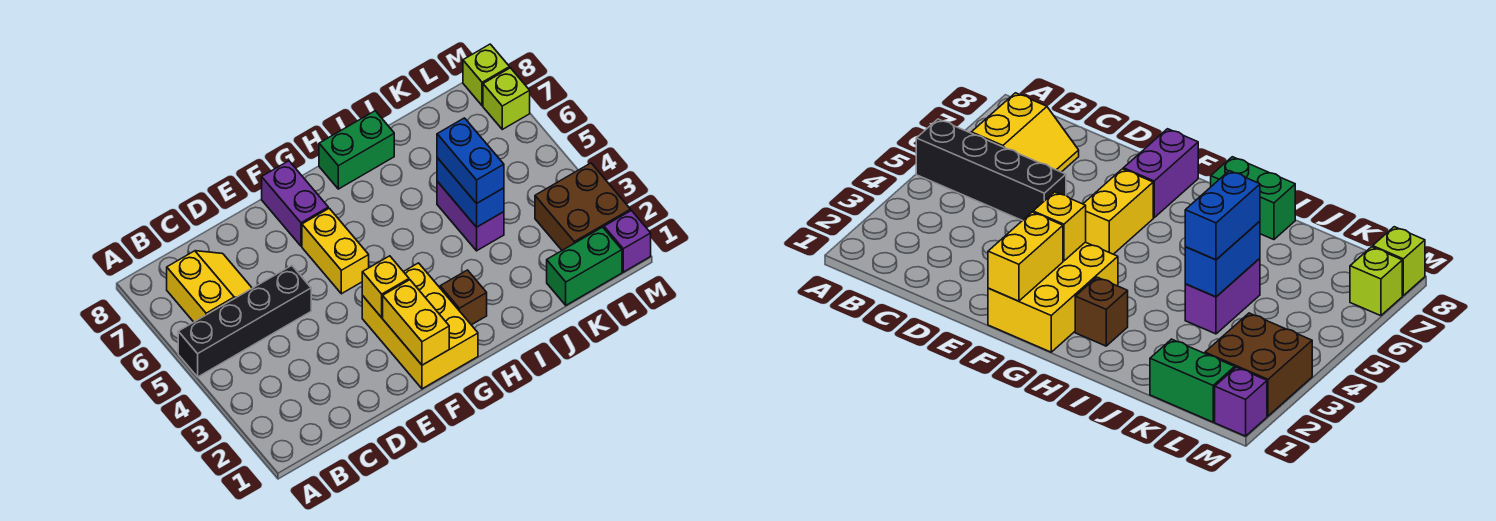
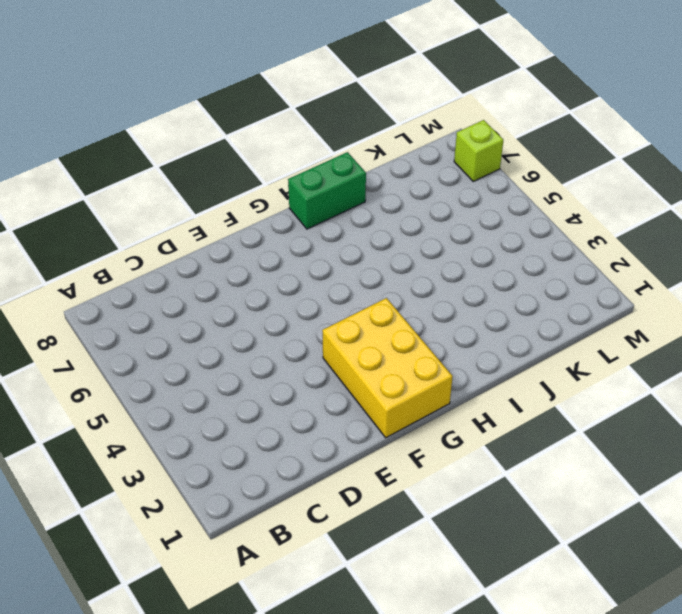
none -> black 1x4 brick [178,266,311,377]
none -> yellow 2x2 slope [167,251,252,322]
none -> yellow 1x2 brick [302,208,369,294]

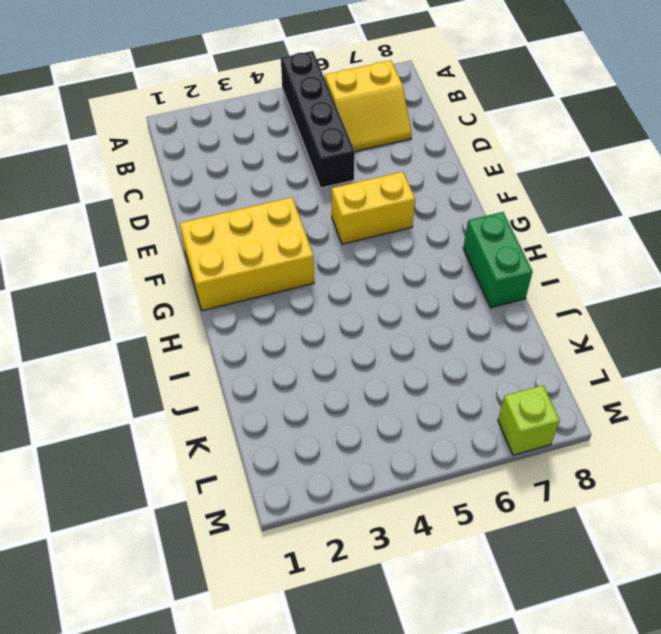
none -> purple 1x2 brick [262,161,328,246]
none -> brown 1x1 brick [440,270,487,325]
none -> purple 1x2 brick [437,181,504,251]

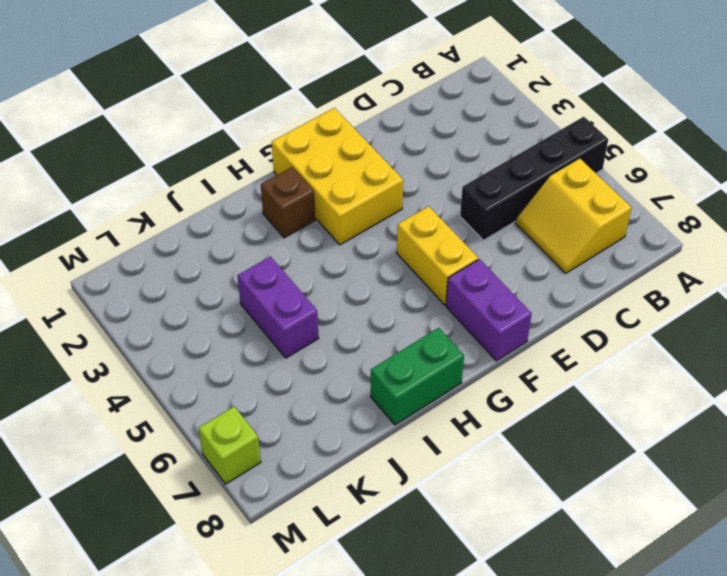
none -> green 1x2 brick [547,227,622,305]
none -> brown 2x2 brick [535,163,631,250]
none -> purple 1x1 brick [604,211,651,272]

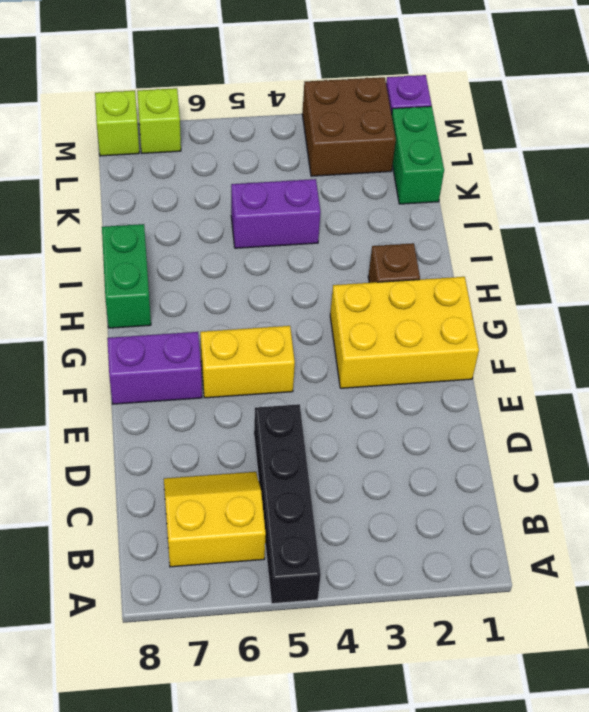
none -> yellow 1x2 brick [383,280,449,365]
none -> yellow 1x1 brick [362,256,409,318]
none -> blue 1x2 brick [437,158,504,227]

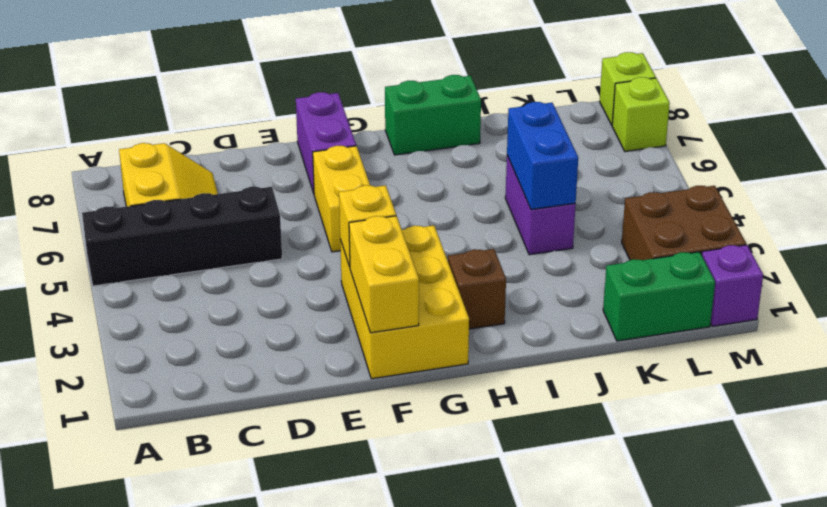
none -> blue 1x2 brick [437,118,504,204]

